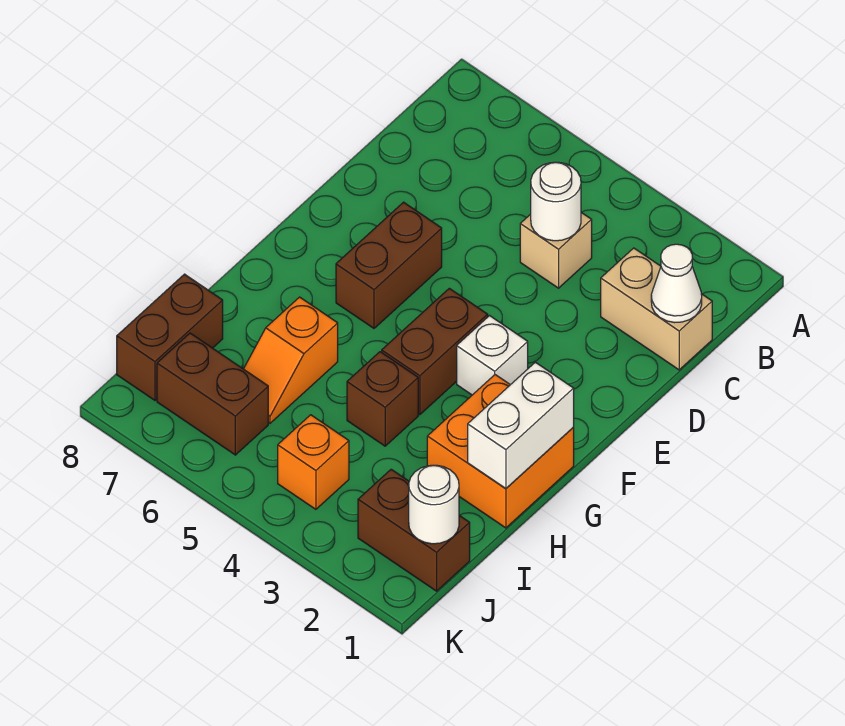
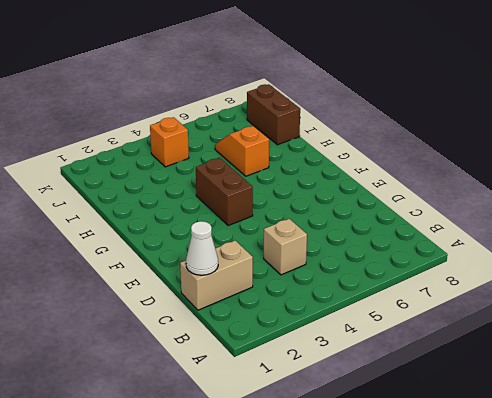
none -> brown 1x2 brick [336,202,442,328]
none -> white 1x1 brick [457,316,528,395]
none -> orange 2x2 brick [427,375,574,528]

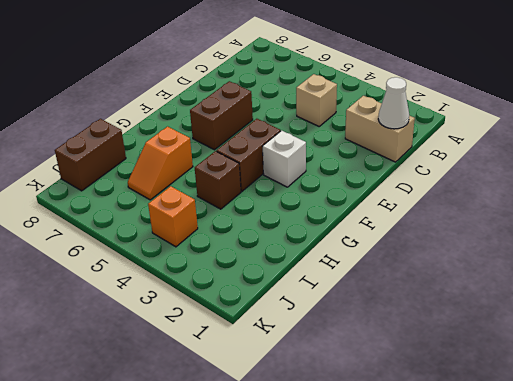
none -> orange 2x2 brick [427,375,574,528]
none -> brown 1x2 brick [358,469,470,591]
none -> brown 1x2 brick [157,333,268,455]

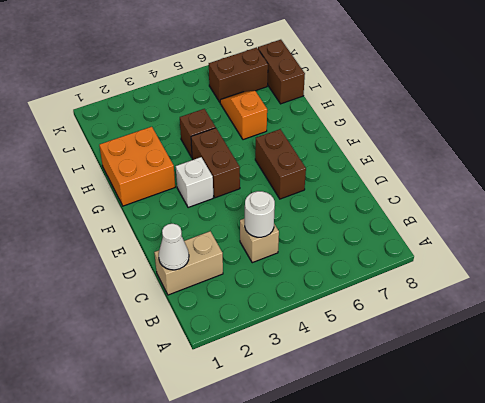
none -> brown 1x2 brick [358,469,470,591]
none -> orange 1x1 brick [278,415,349,509]
none -> white 1x2 brick [468,362,574,489]

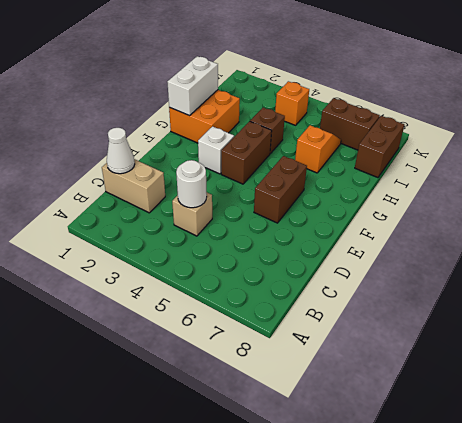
none -> brown 1x2 brick [358,469,470,591]
none -> white 1x1 round brick [409,465,459,544]

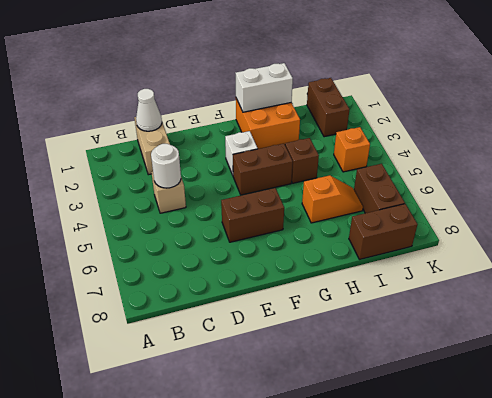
none -> white 1x1 round brick [409,465,459,544]

